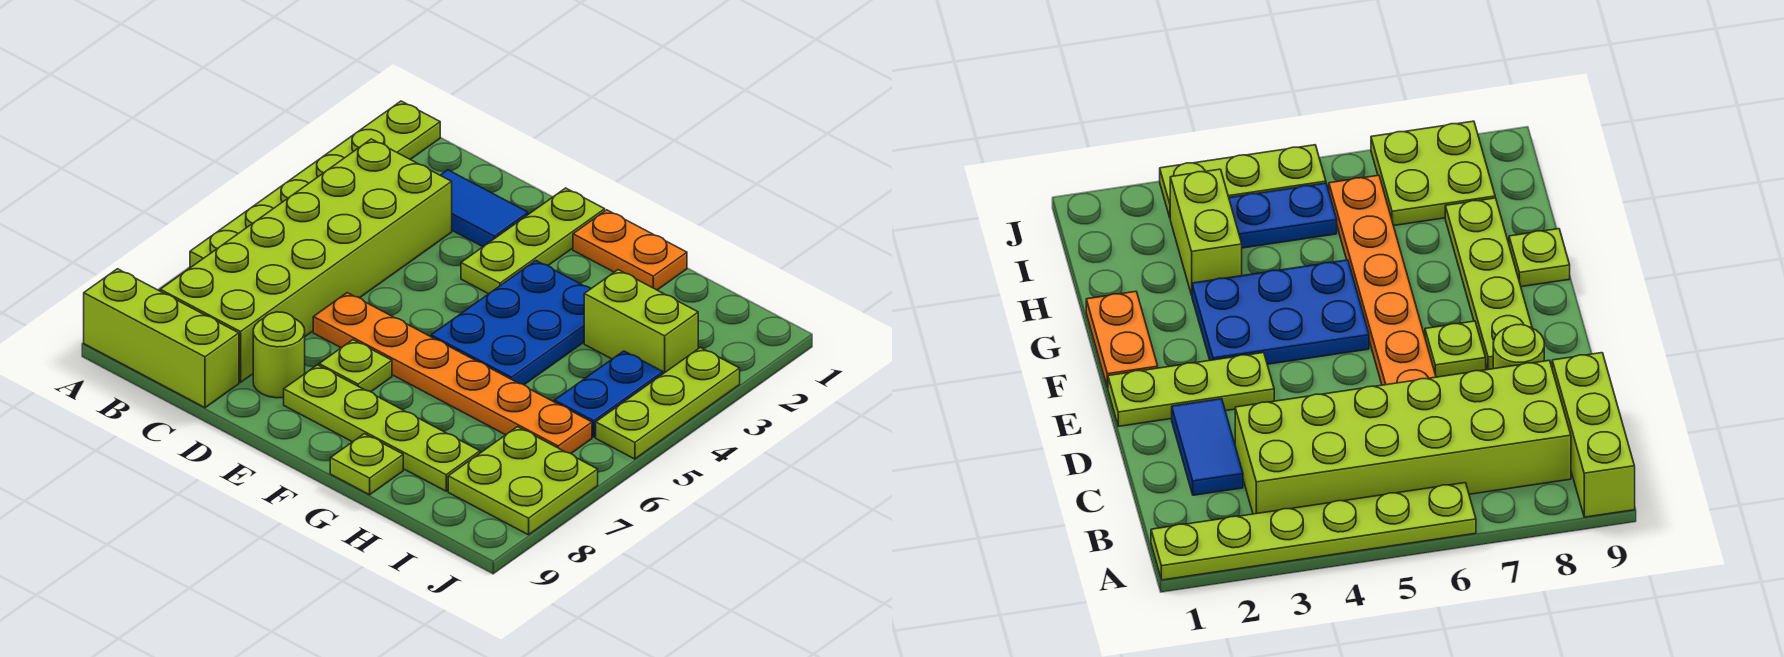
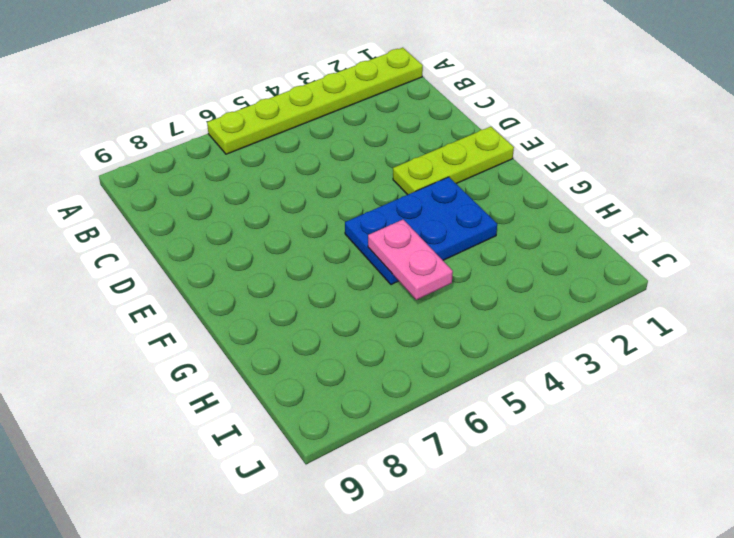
pink 1x2 plate [368,220,453,300] -> none
none -> lime 1x3 brick [84,269,239,408]
none -> lime 2x6 brick [160,139,452,382]
none -> blue 1x2 tile [440,170,528,247]

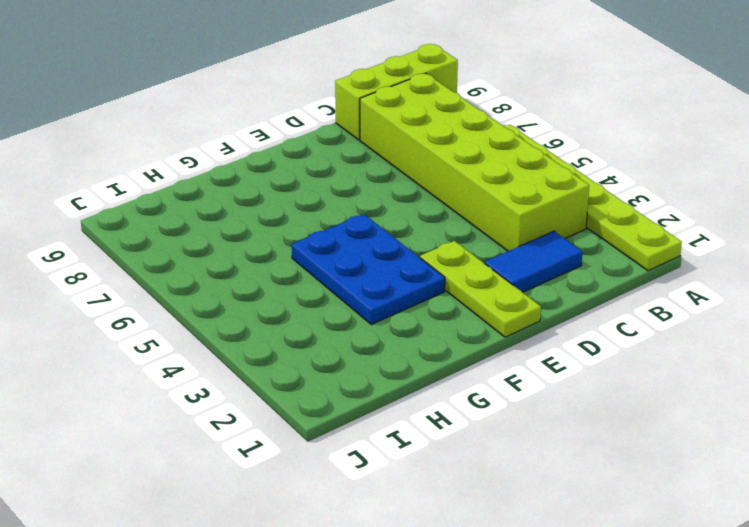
none -> orange 1x6 plate [313,293,592,454]
none -> lime 1x1 round brick [253,312,305,398]
none -> lime 1x1 plate [319,340,392,392]

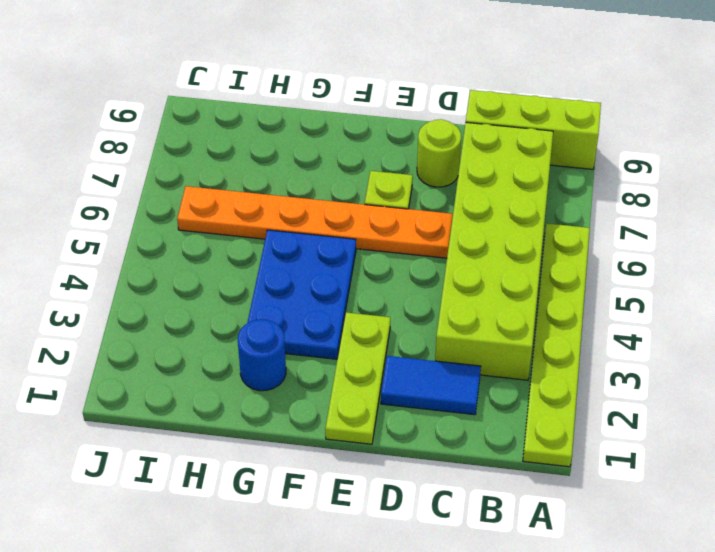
blue 1x1 round brick [238,319,286,391] -> none
none -> lime 1x4 plate [284,365,480,491]
none -> orange 1x2 plate [573,210,687,290]
none -> lime 1x1 plate [330,434,403,495]

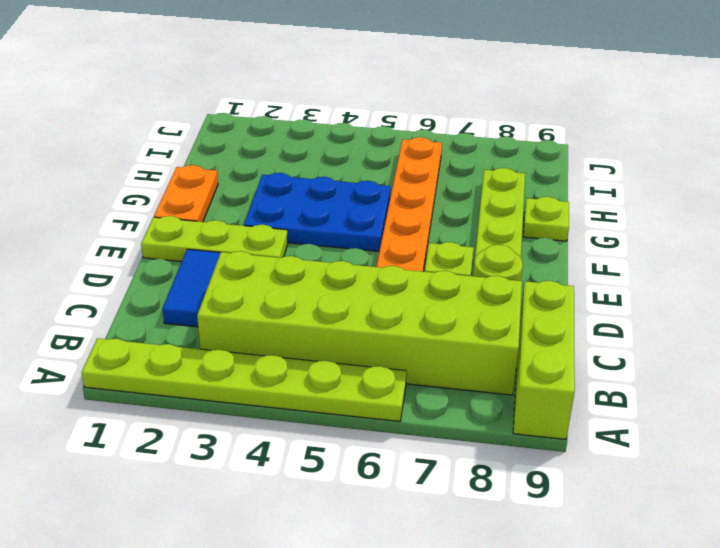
none -> lime 1x2 brick [584,270,698,374]
none -> blue 1x2 plate [555,351,663,437]
none -> lime 2x2 plate [448,427,598,535]

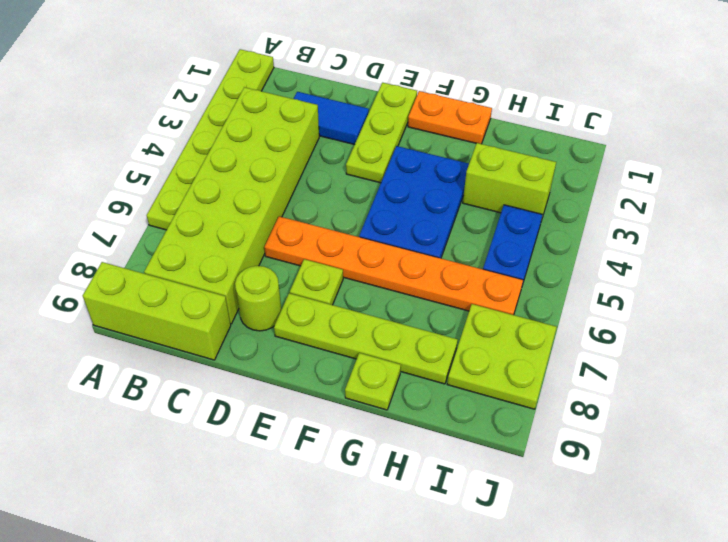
none -> lime 1x3 plate [596,347,740,459]

